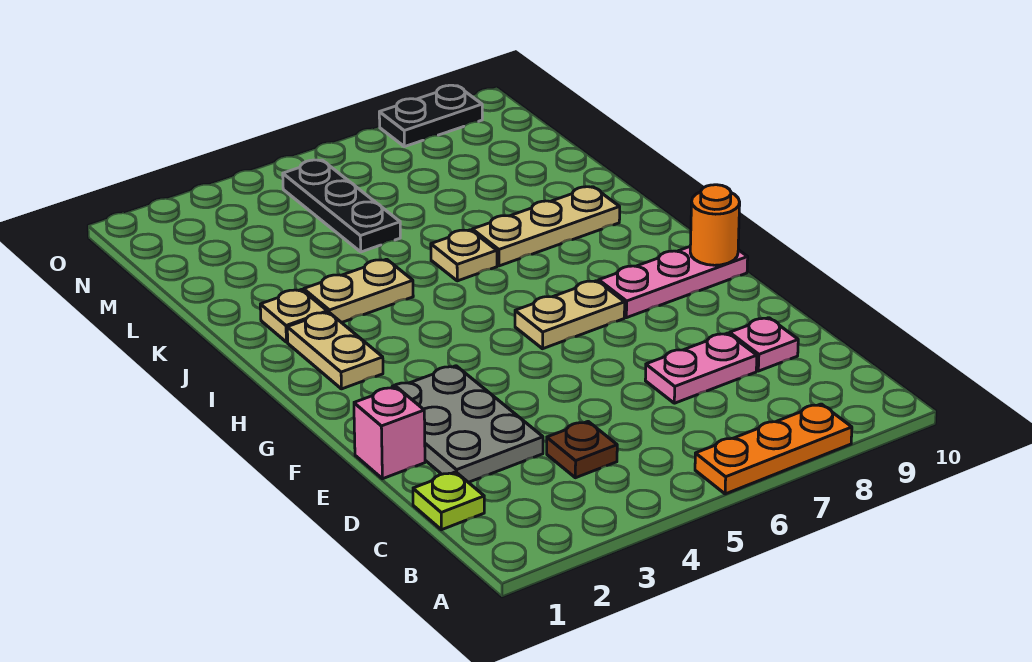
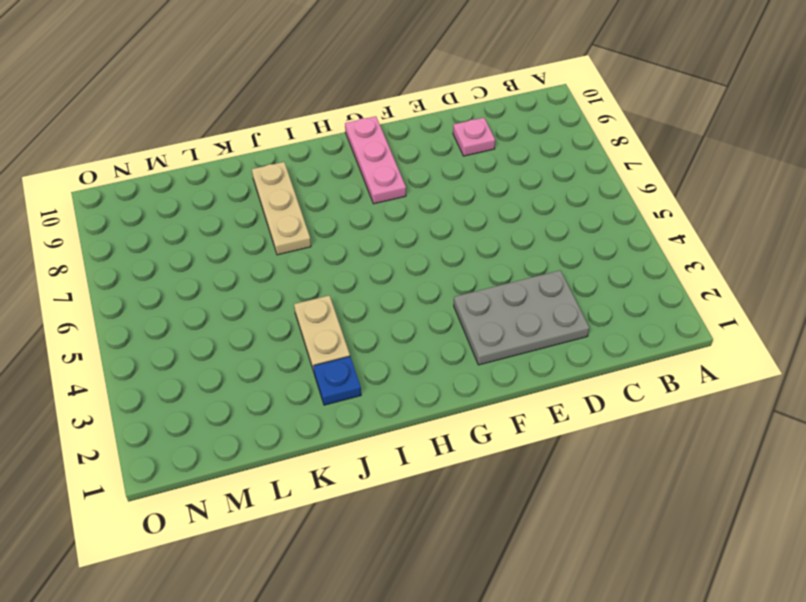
blue 1x1 plate [313,356,361,405] -> tan 1x1 plate [260,290,327,342]
none -> orange 1x3 plate [695,404,852,494]
none -> lime 1x1 plate [413,472,484,530]
none -> brown 1x1 plate [547,422,617,478]

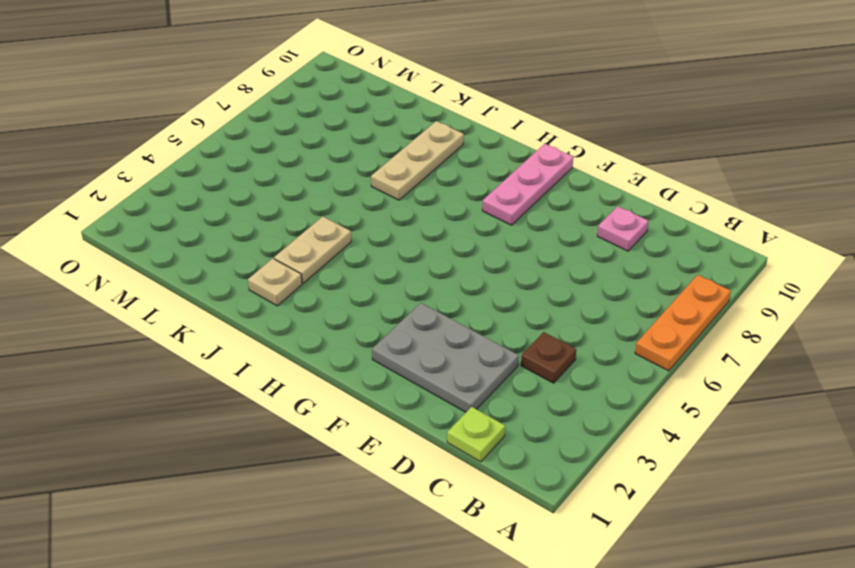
none -> pink 1x2 plate [645,333,757,403]
none -> pink 1x1 brick [354,387,425,479]
none -> tan 1x2 plate [515,281,625,349]

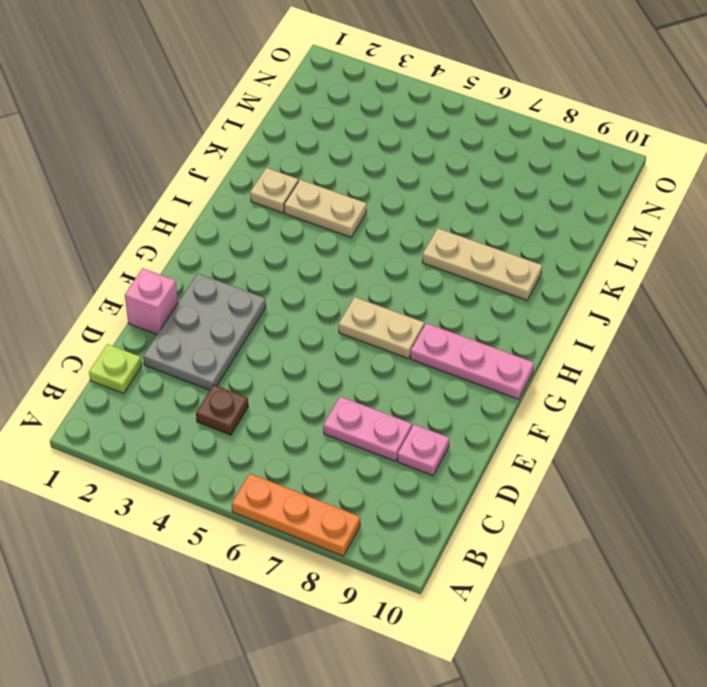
none -> tan 1x2 plate [287,312,383,389]
none -> tan 1x1 plate [431,230,497,281]
none -> black 1x3 plate [283,160,400,252]

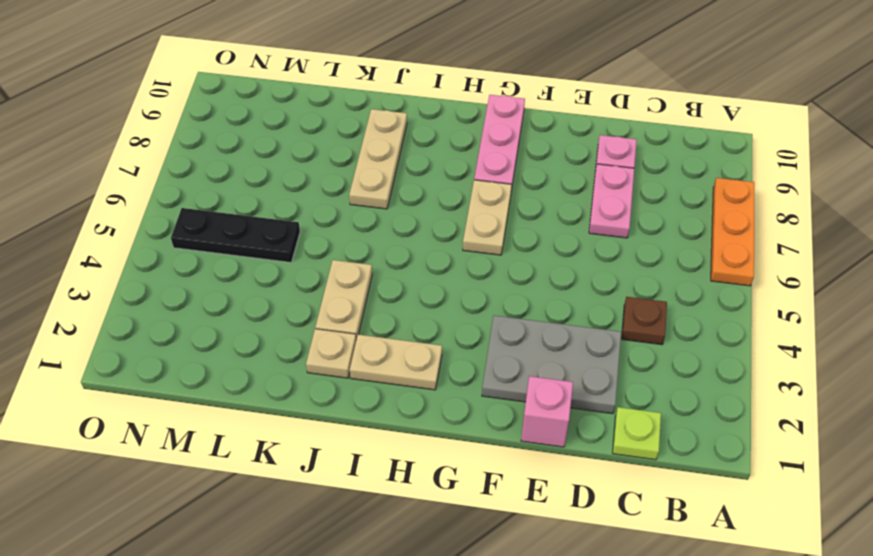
none -> tan 1x1 plate [431,230,497,281]
none -> black 1x2 plate [379,85,482,147]
none -> orange 1x1 round brick [690,185,740,265]

